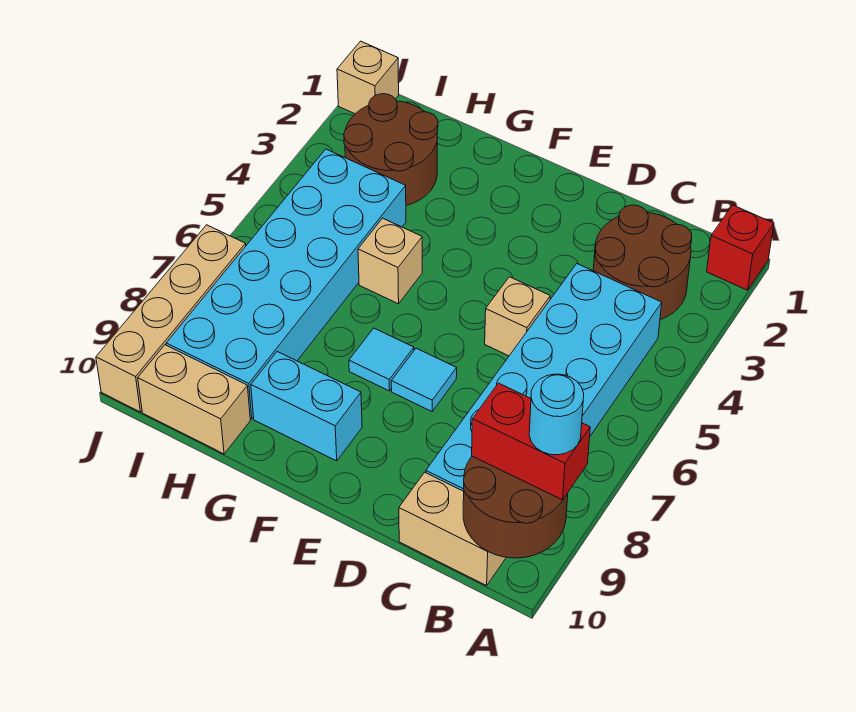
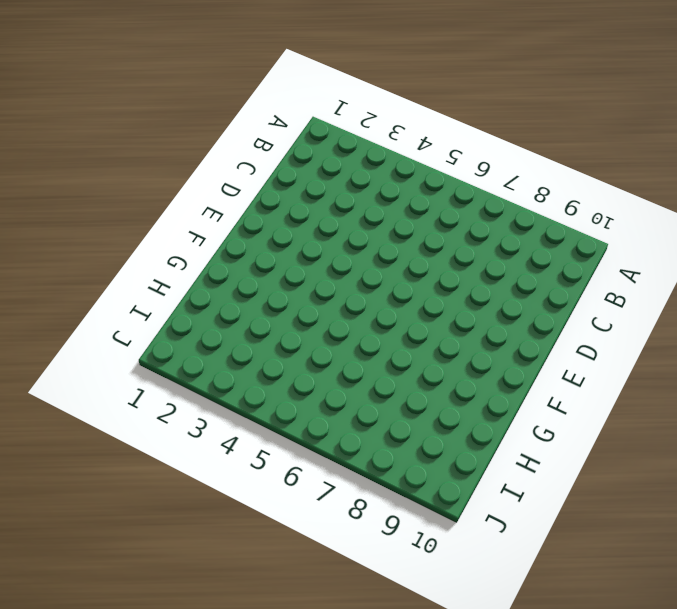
none -> red 1x1 brick [707,205,774,290]
none -> brown 2x2 round brick [593,205,692,320]
none -> cyan 2x6 brick [426,264,662,491]

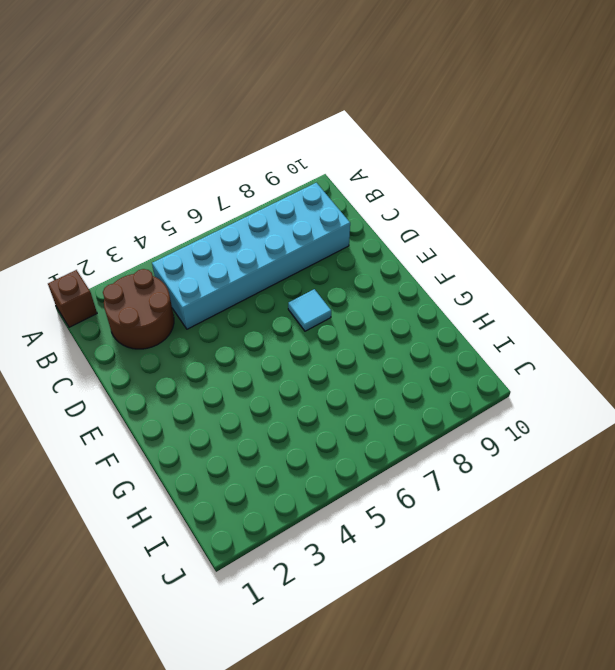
brown 1x1 brick [48,270,97,327] -> red 1x1 brick [707,205,774,290]
none -> tan 1x2 brick [399,472,506,586]
none -> tan 1x1 brick [485,277,550,356]
none -> cyan 1x1 tile [349,328,414,391]

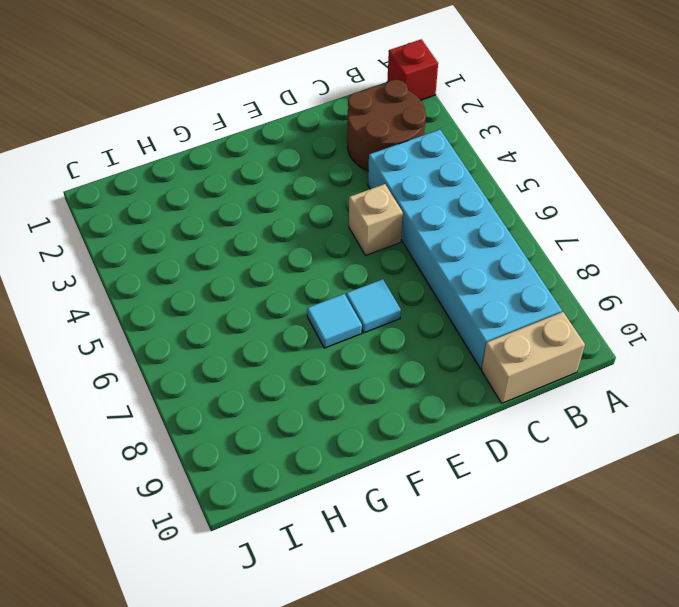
none -> cyan 1x2 brick [251,352,362,461]
none -> tan 1x1 brick [358,218,422,304]
none -> brown 2x2 round brick [344,94,438,205]

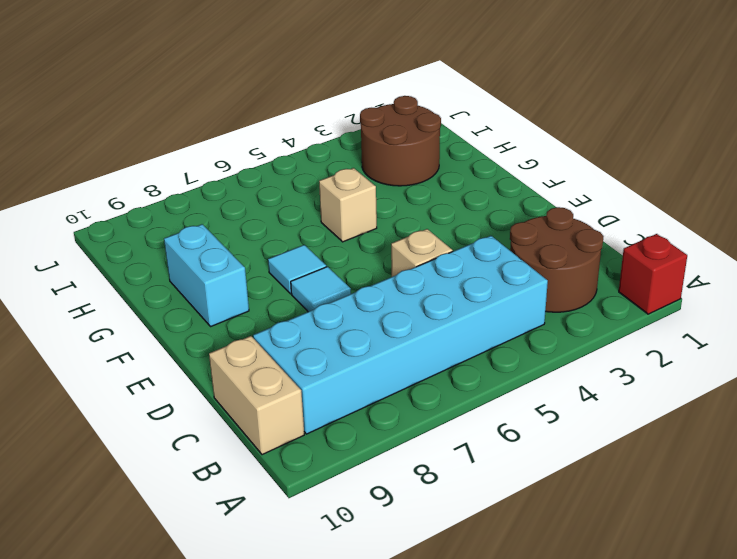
none -> cyan 2x6 brick [166,149,406,419]
none -> tan 1x2 brick [138,345,250,454]
none -> tan 1x1 brick [337,41,399,114]

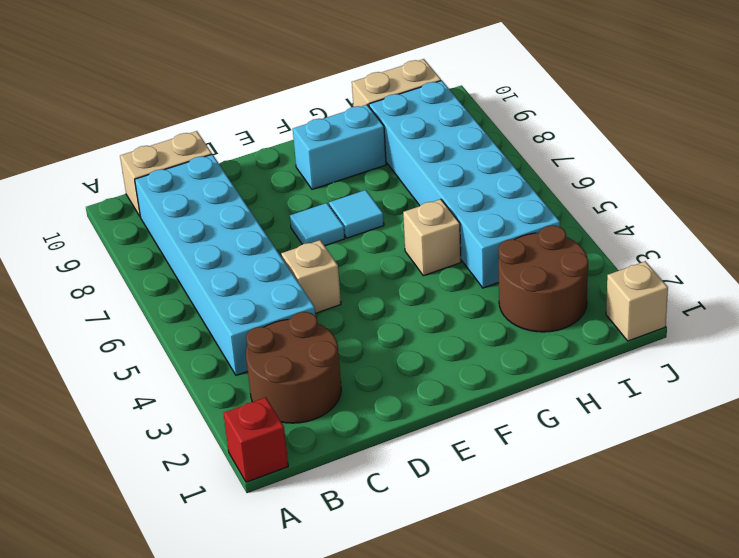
none -> tan 1x4 brick [96,225,246,412]
none -> brown 2x2 round brick [463,456,568,558]
none -> red 1x2 brick [472,383,590,500]

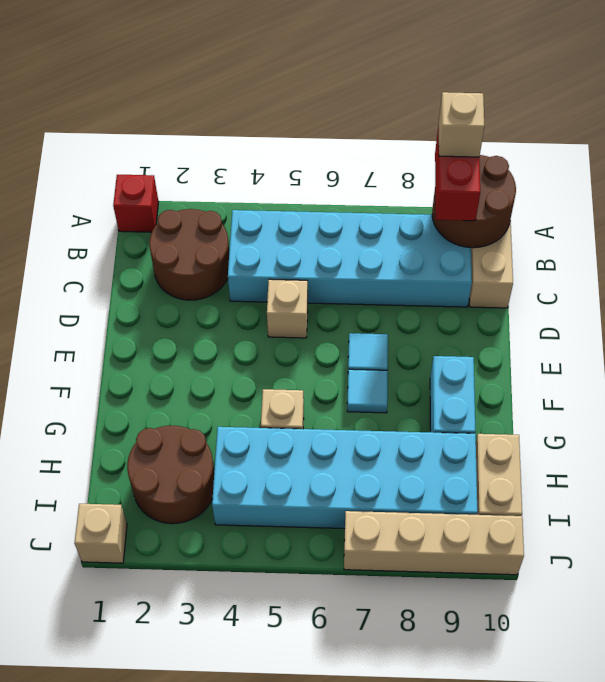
tan 1x1 brick [439,92,484,157] -> cyan 1x1 round brick [529,374,584,455]

